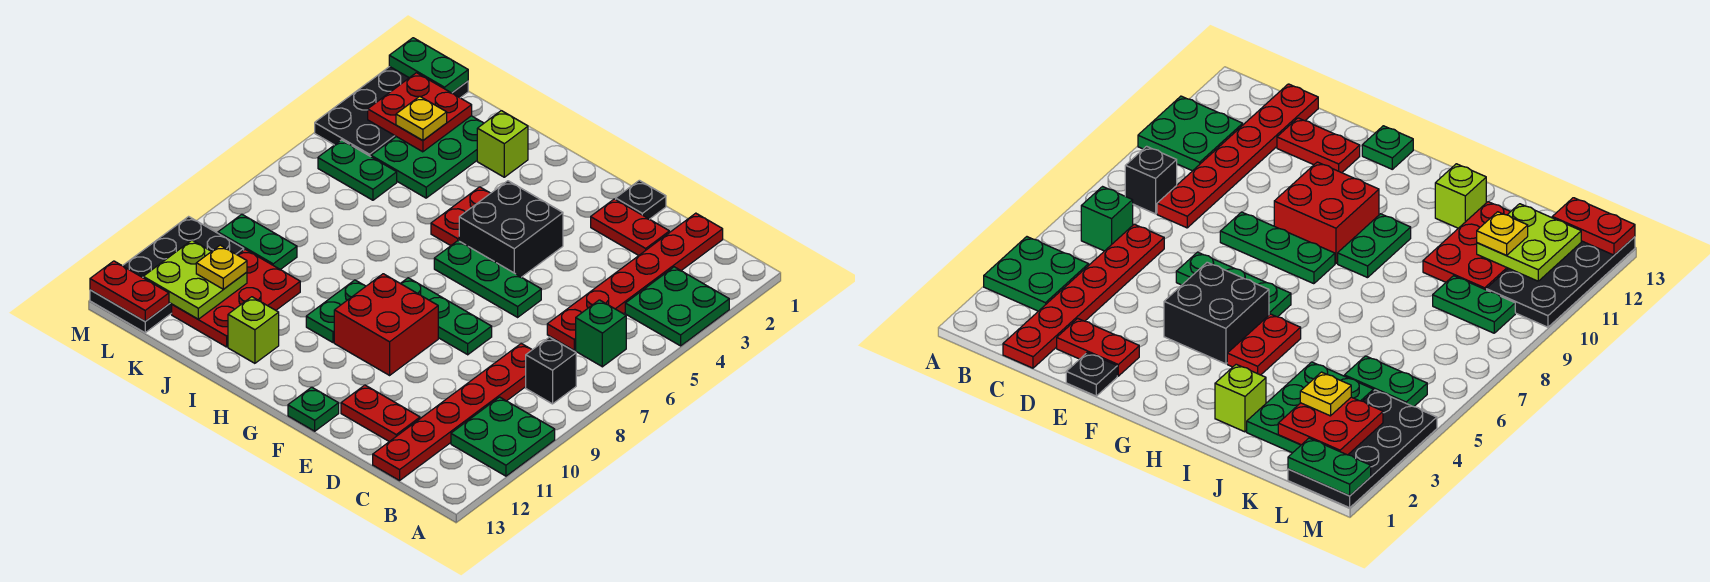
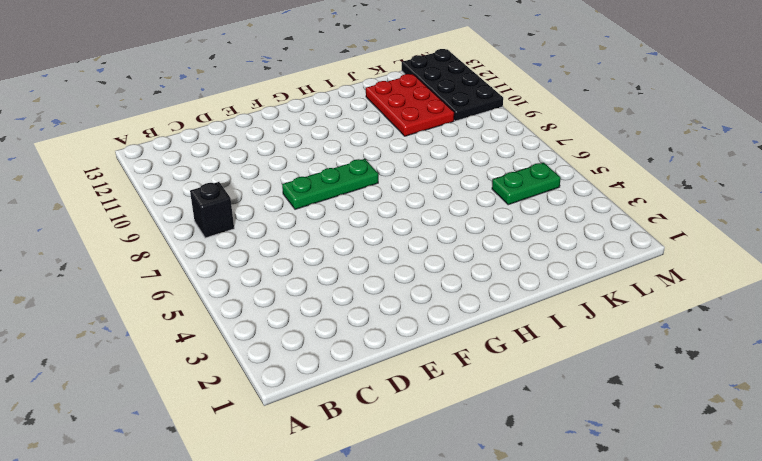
none -> green 2x2 plate [625,267,729,346]
none -> green 2x2 plate [451,397,555,476]
none -> green 1x1 brick [576,300,626,367]
none -> red 1x6 plate [547,213,723,350]

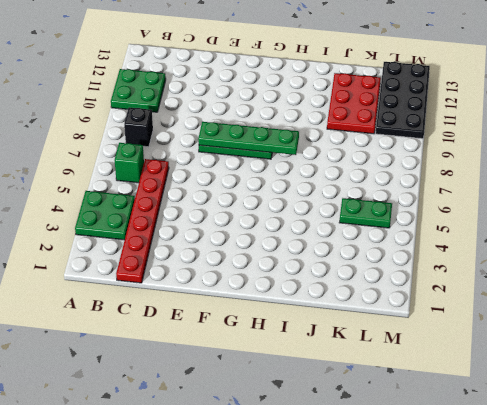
green 1x4 plate [198,122,299,155] -> none
none -> red 1x6 plate [373,344,532,480]
none -> red 1x2 plate [591,199,669,256]
none -> red 1x2 plate [341,385,420,442]
none -> black 1x1 plate [616,180,666,219]

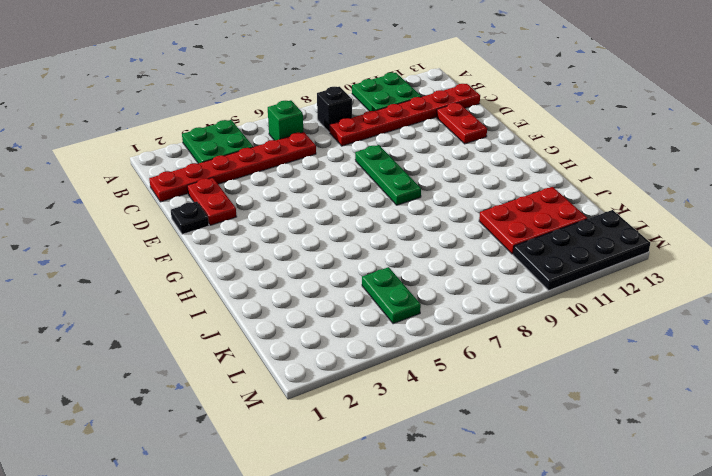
none -> green 1x3 plate [434,241,541,317]
none -> black 2x2 brick [459,181,563,277]
none -> red 2x2 brick [334,274,438,375]
none -> green 1x1 plate [288,387,339,431]

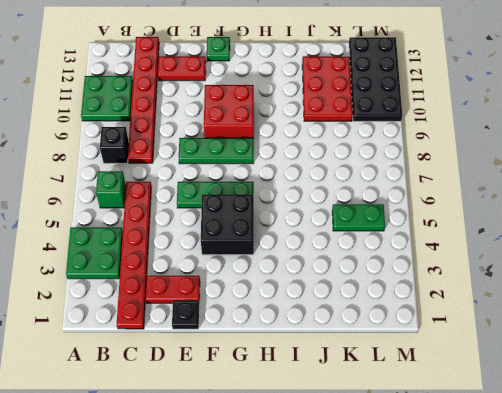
none -> red 1x2 plate [431,187,490,246]
none -> green 1x2 plate [306,280,366,343]
none -> lime 1x1 brick [477,111,528,177]
none -> lime 1x1 brick [228,297,279,363]

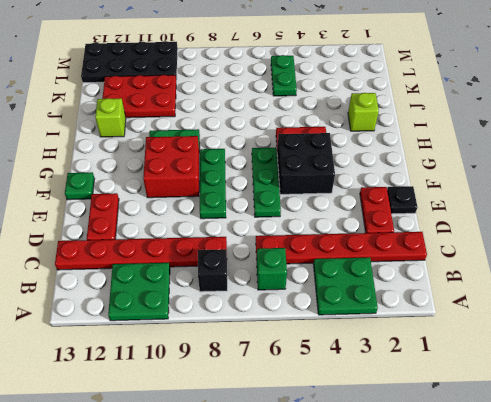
none -> green 2x3 plate [371,116,484,198]
none -> green 1x2 plate [218,214,297,270]
none -> black 2x4 plate [315,67,468,157]
none -> red 2x2 plate [368,73,472,152]

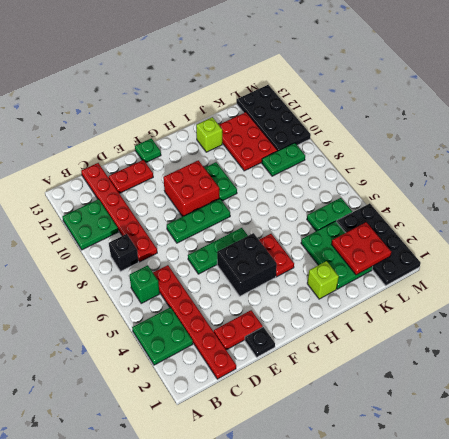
none -> lime 2x2 plate [143,240,247,319]
none -> green 1x2 plate [389,38,468,93]
none -> red 1x2 plate [90,261,169,321]
none -> yellow 1x1 plate [396,96,447,141]

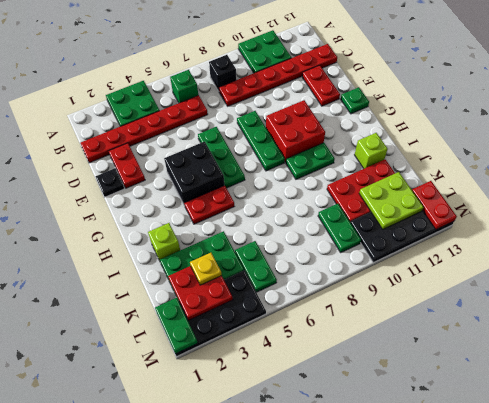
none -> yellow 1x1 plate [196,245,247,289]

